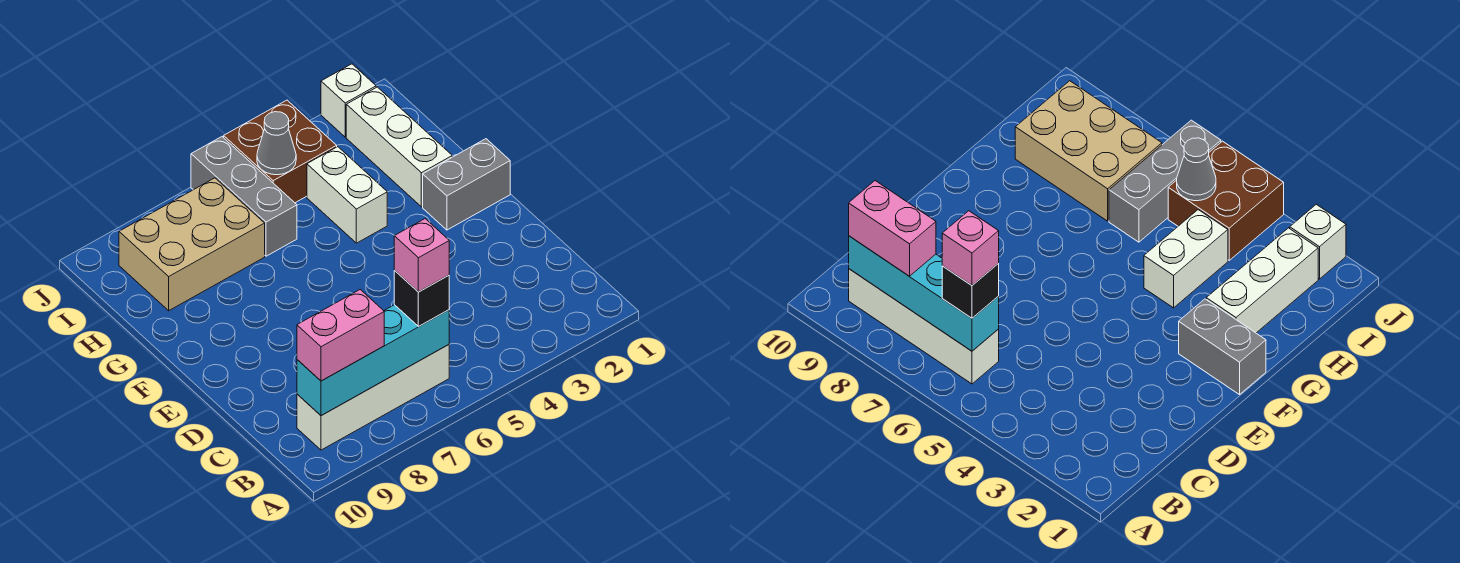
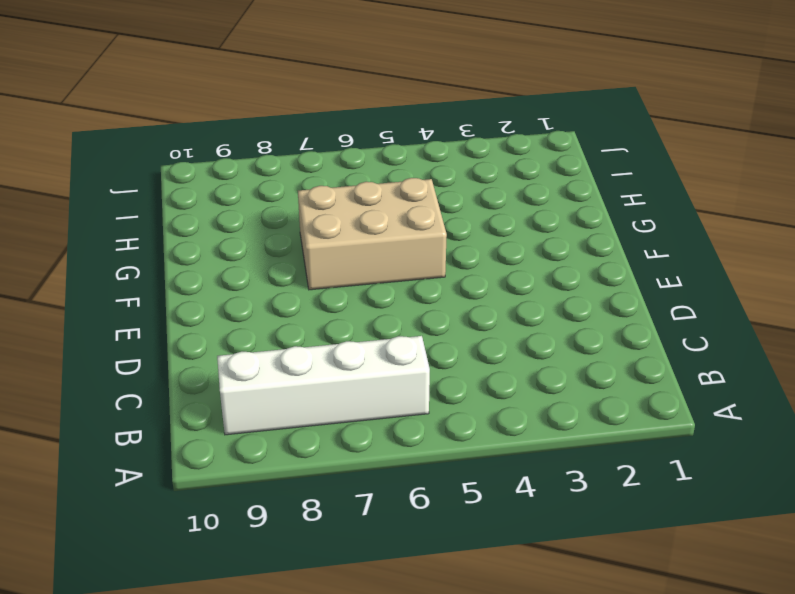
tan 2x3 brick [298,178,447,290] -> tan 2x3 brick moved to [119,178,265,311]
none -> grey 1x2 brick [423,139,510,230]
none -> white 1x3 brick [346,87,452,207]
none -> white 1x2 brick [307,147,387,243]

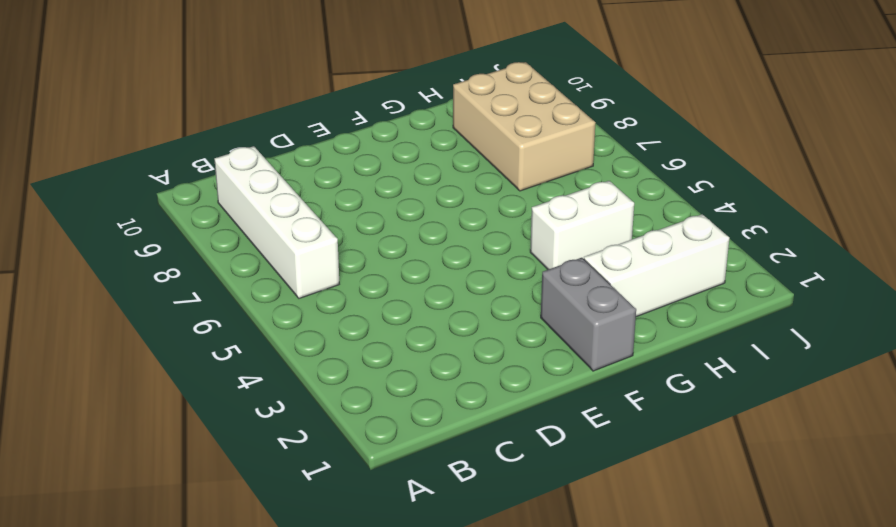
none -> grey 1x3 brick [191,137,297,256]
none -> brown 2x2 brick [224,100,337,203]
none -> white 1x1 brick [321,64,376,137]

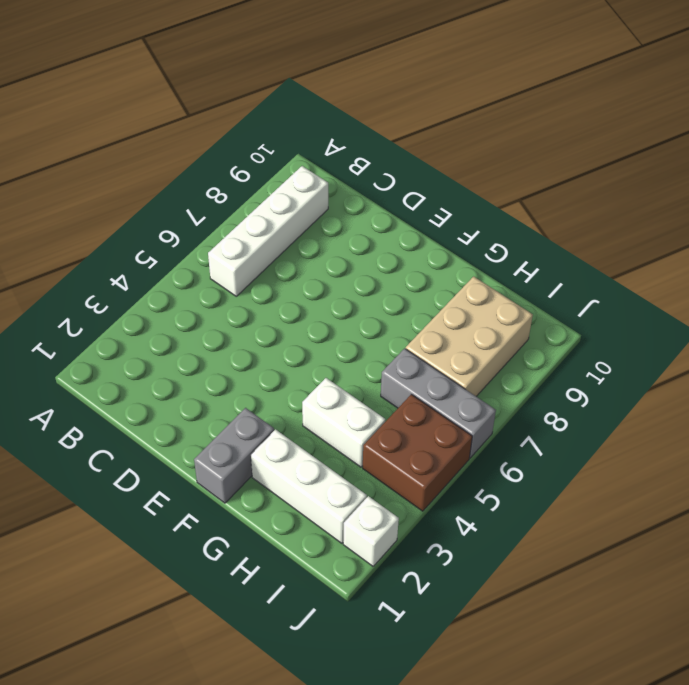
none -> cyan 1x4 brick [297,305,449,416]
none -> grey 1x1 cone [257,112,296,175]
none -> black 1x1 brick [394,271,449,326]

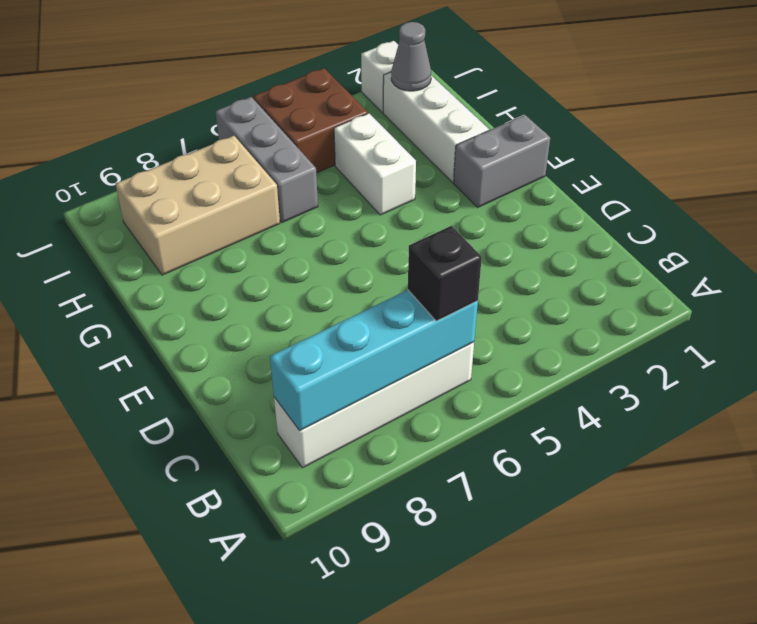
grey 1x1 cone [391,22,431,91] -> grey 1x1 cone moved to [257,112,296,175]
none -> pink 1x2 brick [297,290,384,381]
none -> pink 1x1 brick [394,219,449,292]

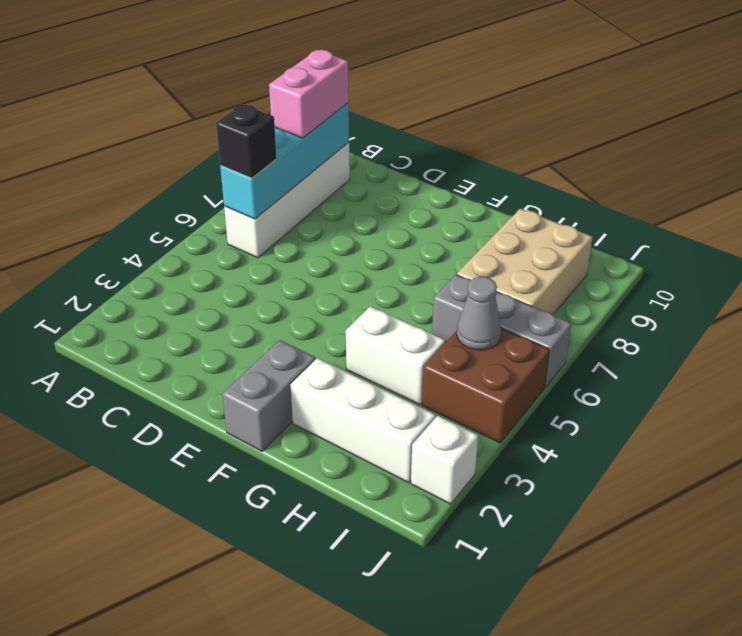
none -> pink 1x1 brick [394,219,449,292]

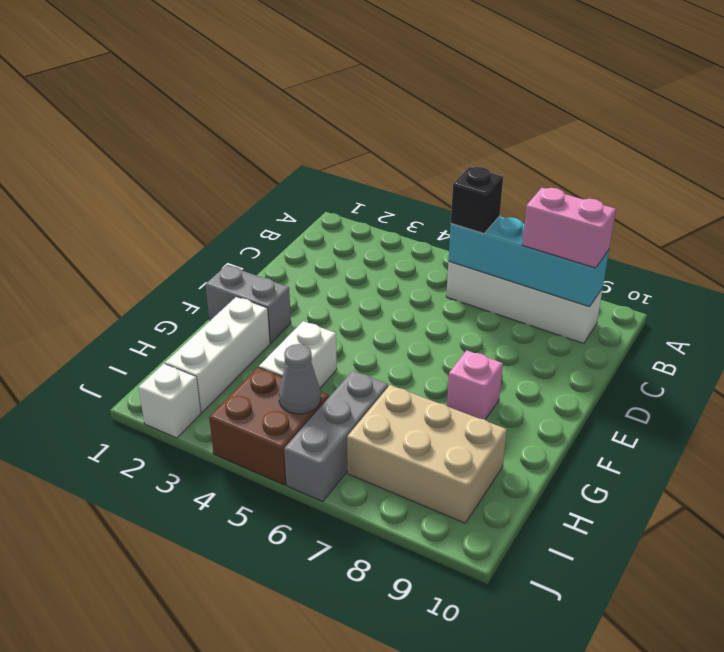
pink 1x1 brick [447,350,503,419] -> pink 1x1 brick moved to [394,219,449,292]

